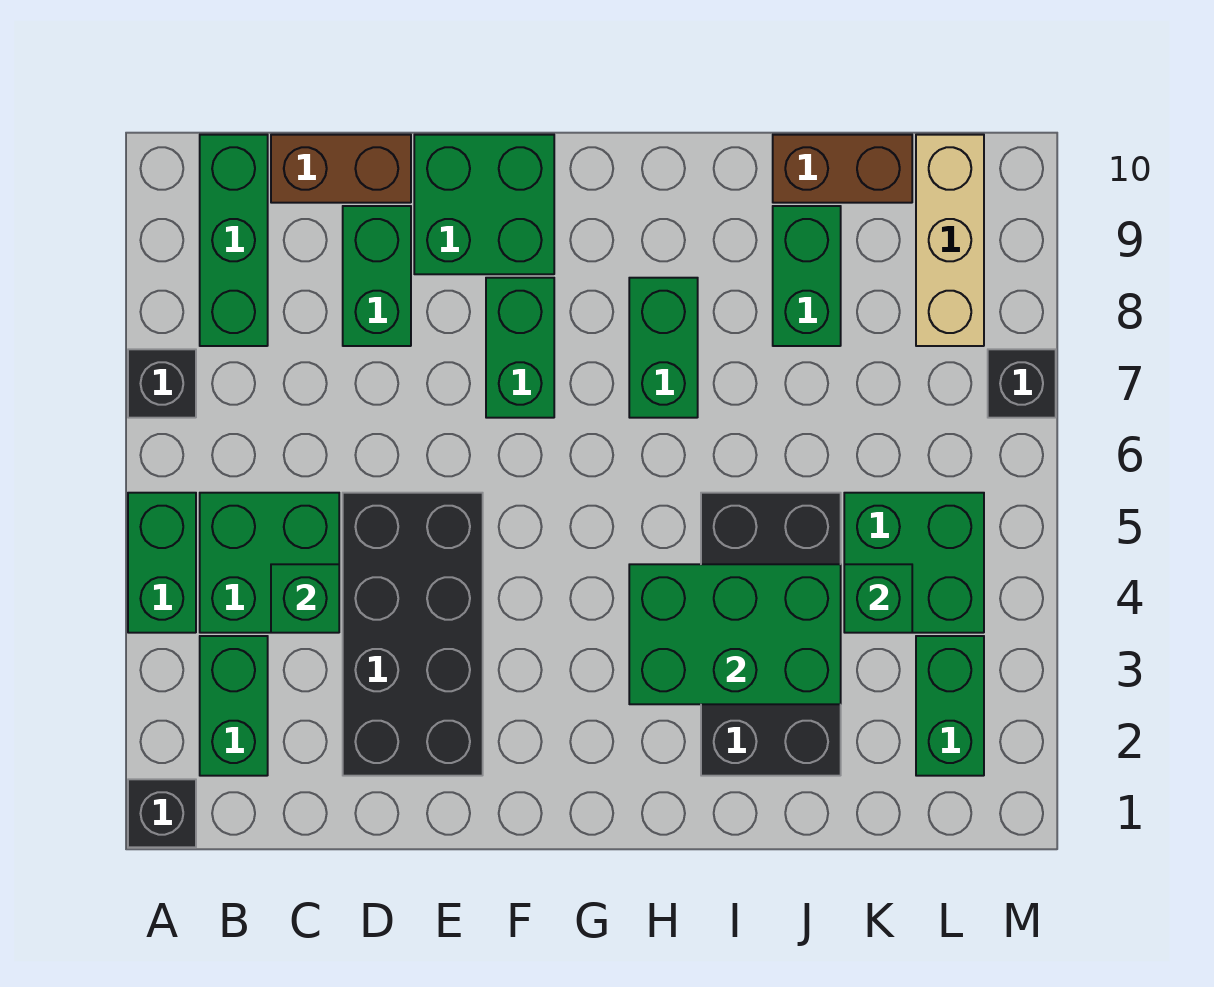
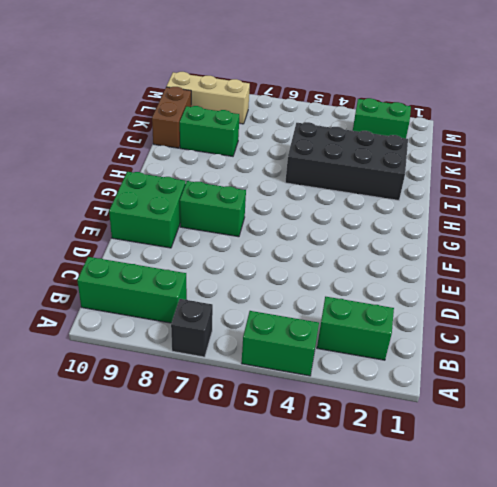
none -> black 1x1 brick [128,779,196,847]
none -> green 2x2 brick [200,493,339,633]
none -> brown 1x2 brick [271,135,411,203]

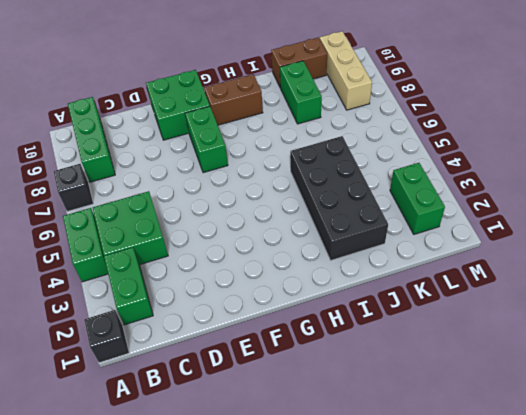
brown 1x2 brick [204,74,263,125] -> brown 1x2 brick moved to [271,135,411,203]
none -> black 2x4 brick [343,493,483,776]
none -> green 1x2 brick [343,206,411,346]
none -> green 1x2 brick [629,278,698,418]

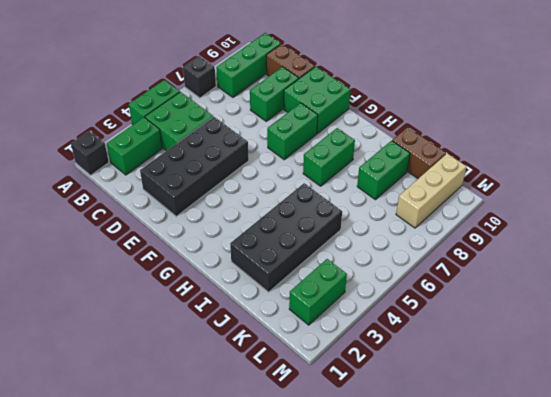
none -> green 2x2 brick [844,493,984,633]
none -> black 1x1 brick [988,349,1056,418]
none -> green 1x1 brick [271,564,339,633]

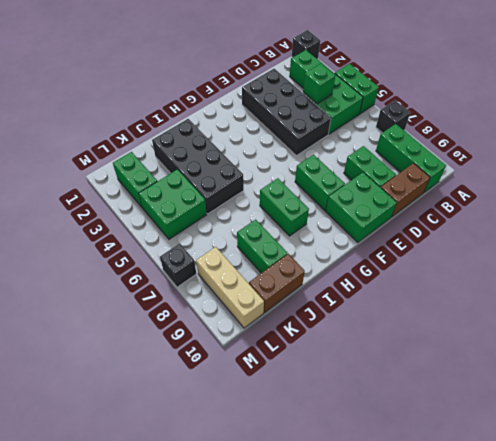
none -> green 2x3 brick [629,564,841,704]
none -> green 1x1 brick [844,564,912,633]

